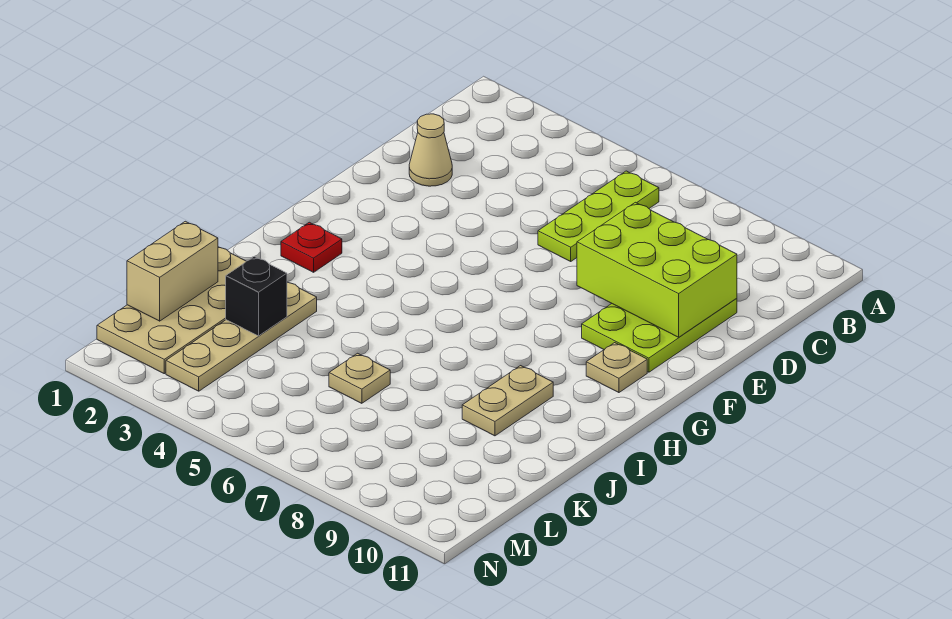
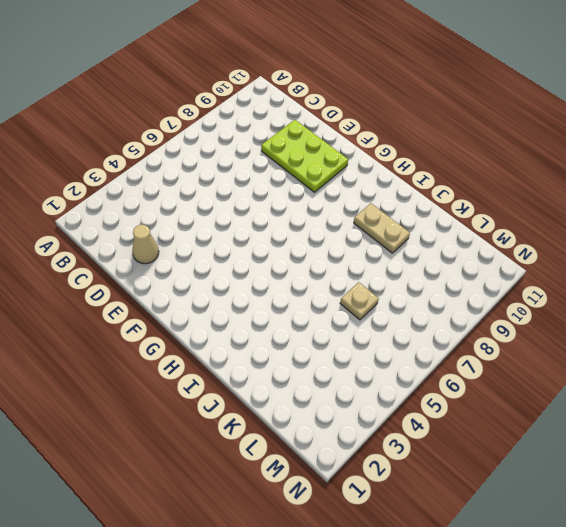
none -> lime 1x3 plate [538,171,659,261]
none -> tan 1x1 plate [586,343,647,393]
none -> red 1x1 plate [281,222,342,272]

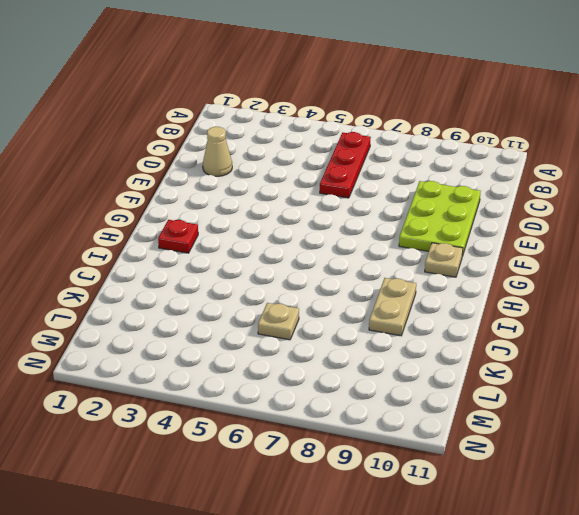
red 1x3 plate [320,132,371,198] -> lime 1x3 plate [538,171,659,261]
none -> tan 2x4 plate [97,247,246,374]
none -> tan 1x4 plate [166,282,317,391]
none -> lime 2x3 brick [577,202,737,337]

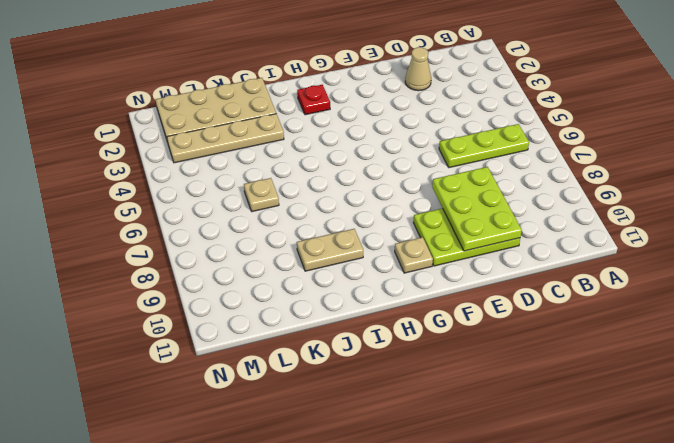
lime 2x3 plate [432,167,522,251] -> lime 2x3 brick [577,202,737,337]
none -> tan 1x2 brick [127,221,218,321]
none -> black 1x1 brick [226,256,287,336]

